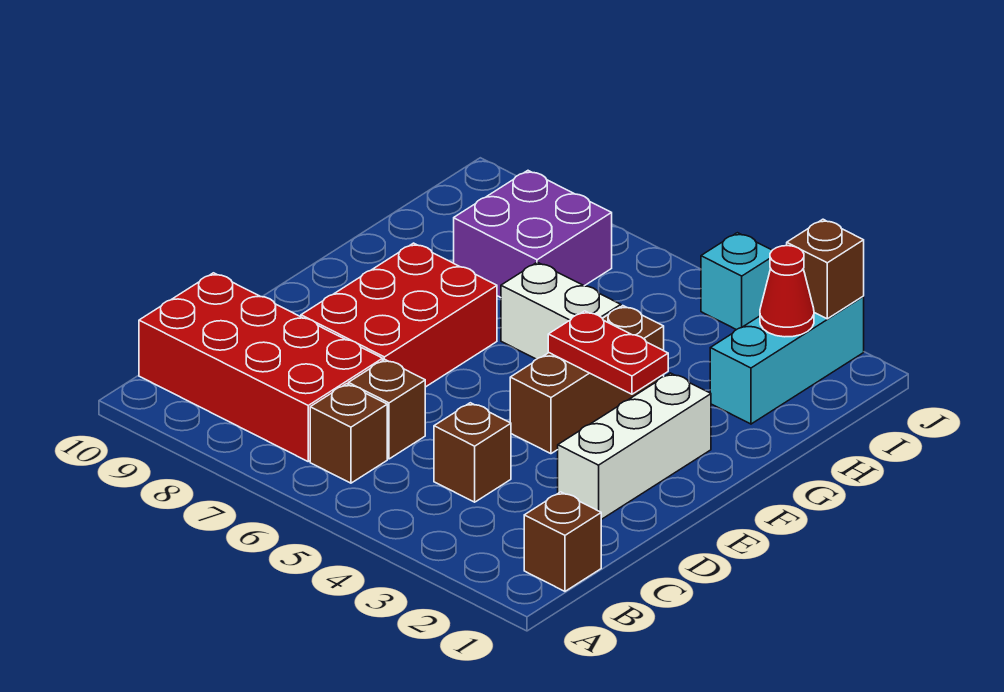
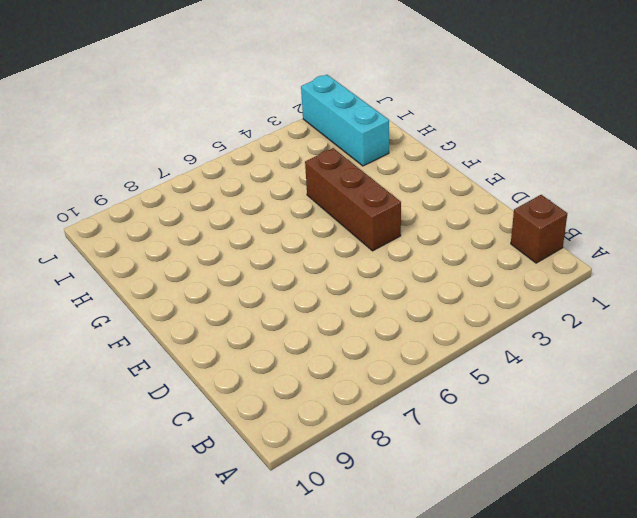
none -> brown 1x1 brick [310,384,387,483]
none -> red 2x4 brick [139,273,383,461]
none -> brown 1x1 brick [434,403,511,502]

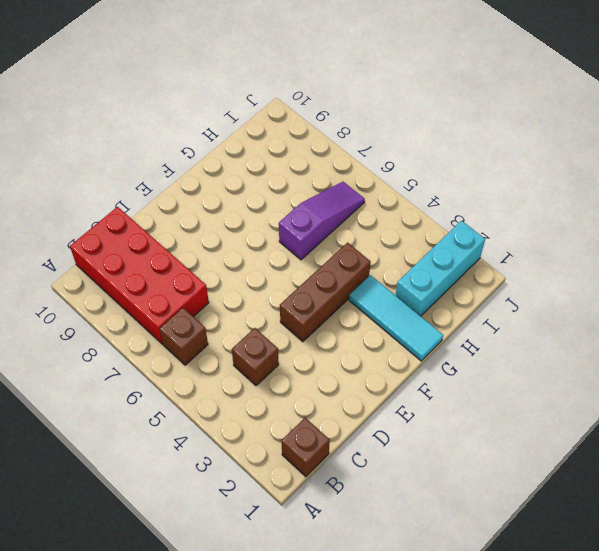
cyan 1x3 tile [349,275,443,361] -> none
purple 1x3 slope [279,182,365,260] -> white 1x2 brick [501,262,621,359]
none -> brown 1x1 brick [348,359,425,459]
none -> white 1x3 brick [558,373,711,520]
none -> red 2x3 brick [301,243,497,387]

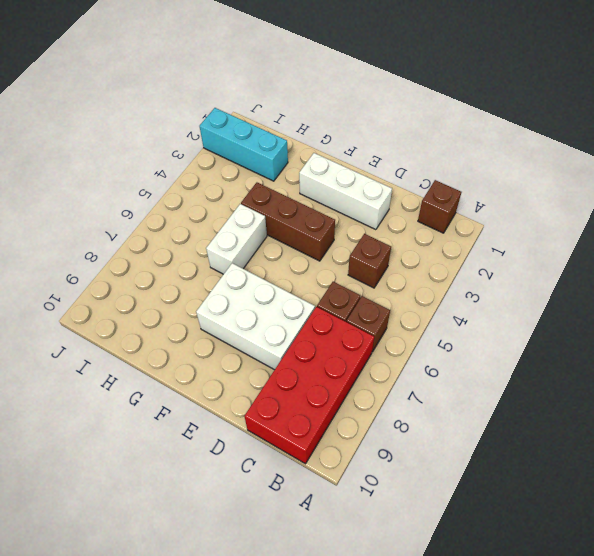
white 2x3 brick [196,263,315,370] -> red 2x3 brick [301,243,497,387]
none -> purple 2x2 brick [454,171,612,298]
none -> cyan 1x1 brick [701,233,772,330]
none -> red 1x2 plate [548,311,668,394]

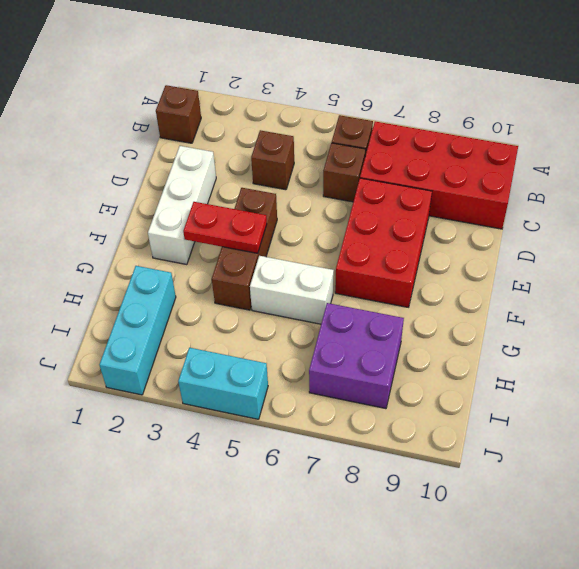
cyan 1x2 brick [178,348,268,419] -> cyan 1x1 brick [701,233,772,330]
none -> red 1x1 cone [760,246,814,337]
none -> brown 1x1 brick [787,219,864,319]

